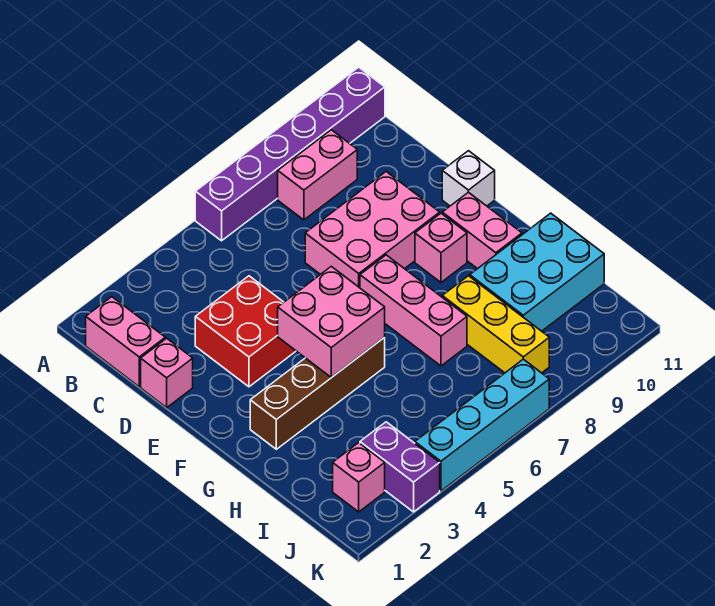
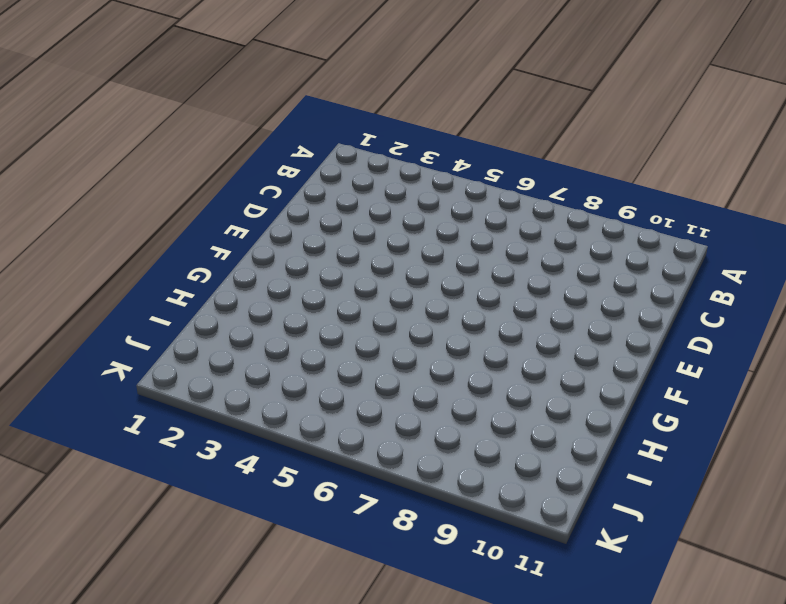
none -> purple 1x6 brick [195,67,385,241]
none -> pink 1x2 brick [86,297,165,387]
none -> pink 1x2 brick [278,130,357,220]

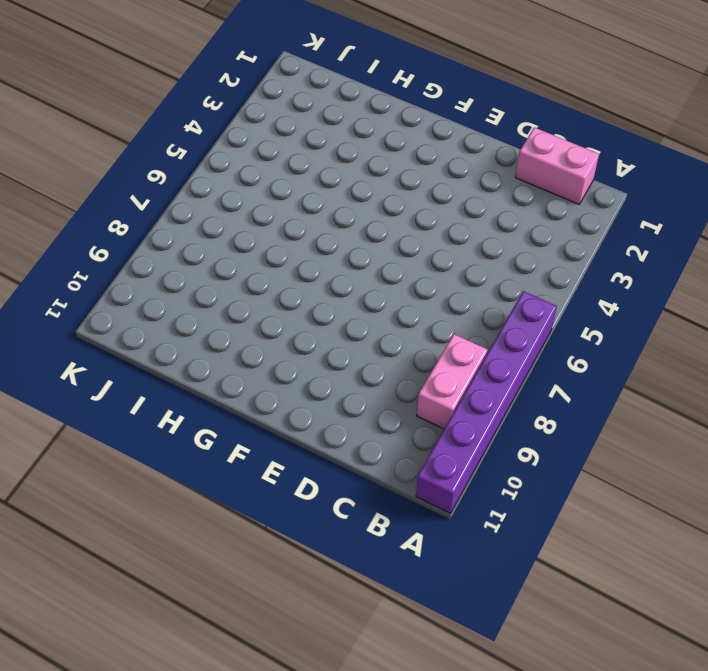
none -> pink 1x1 brick [141,338,193,407]
none -> red 2x2 brick [195,276,296,387]
none -> pink 2x3 brick [305,172,440,288]

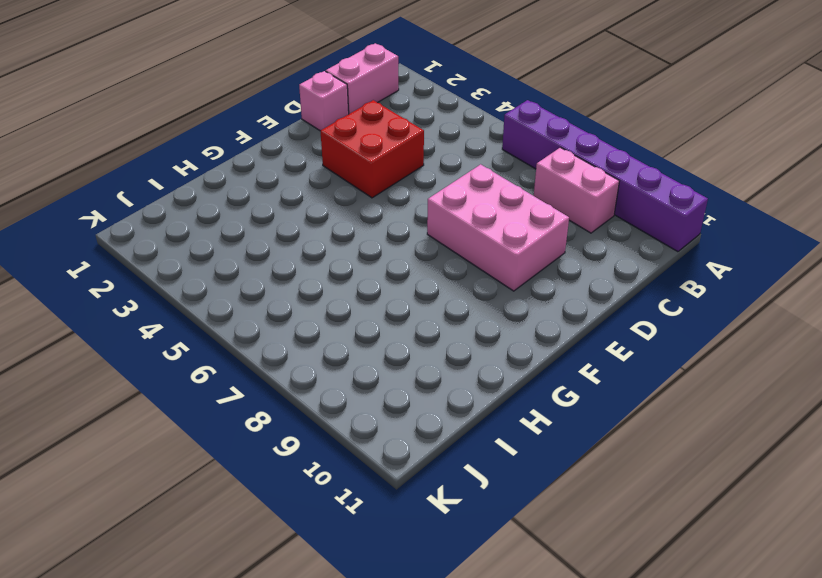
none -> white 1x1 brick [442,151,495,206]
none -> pink 1x3 brick [360,255,467,366]
none -> pink 1x1 brick [415,213,467,282]

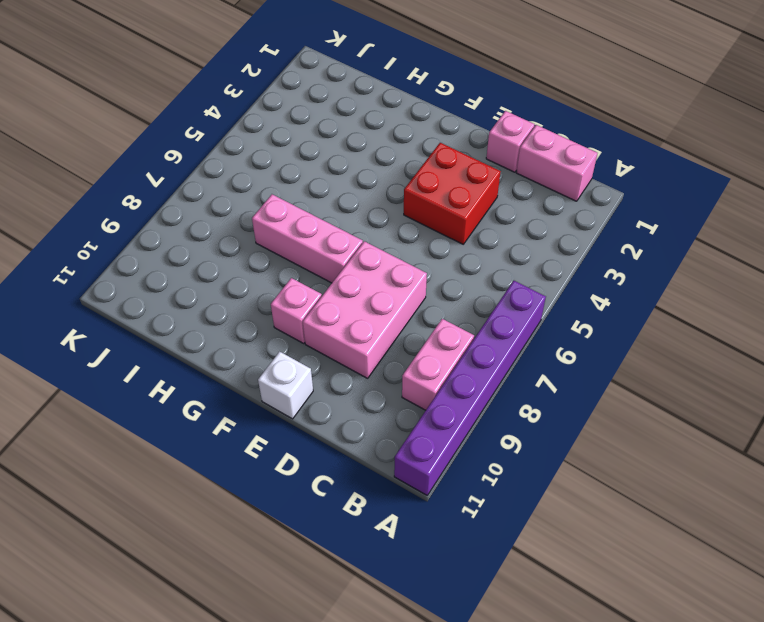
none -> pink 1x2 brick [442,192,522,269]
none -> brown 1x4 brick [250,337,385,449]
none -> yellow 1x3 brick [442,276,549,373]

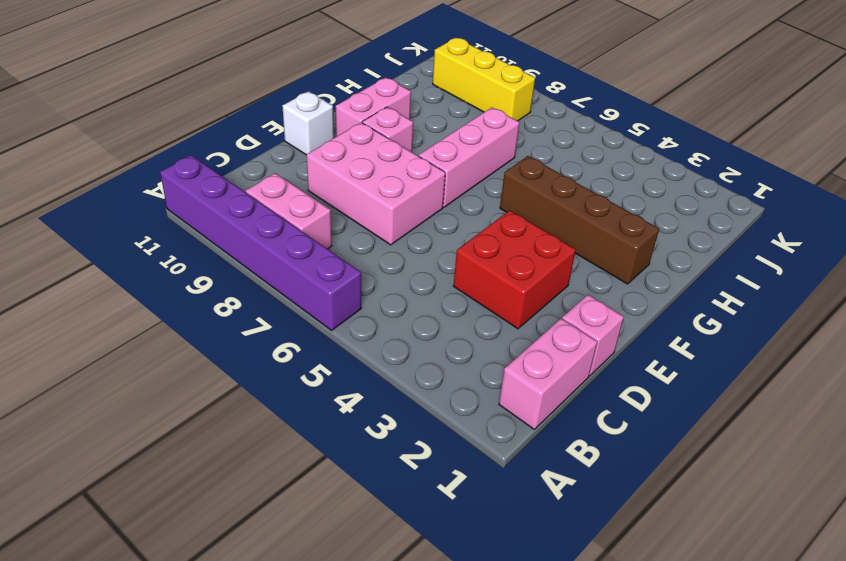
yellow 1x3 brick [433,38,535,121] -> yellow 1x3 brick turned to [442,276,549,373]
none -> cyan 2x3 brick [470,213,604,331]
none -> pink 1x1 brick [333,443,385,512]
none -> purple 1x2 brick [360,422,440,512]

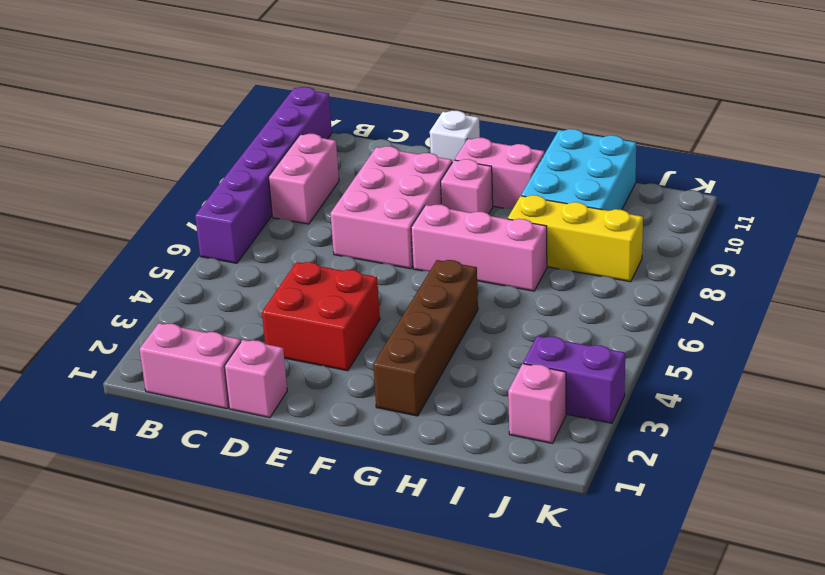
none -> cyan 1x4 brick [415,359,549,491]
none -> pink 2x2 brick [278,266,385,377]

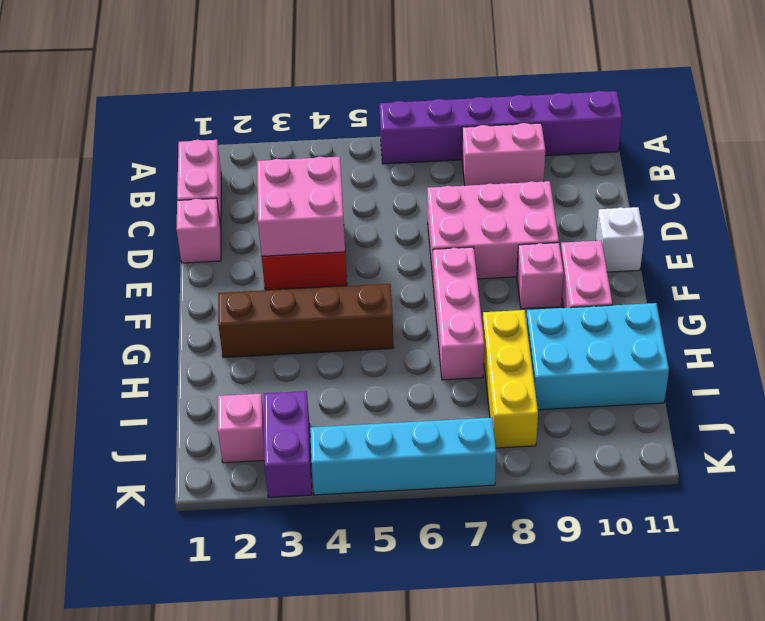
pink 2x2 brick [257,157,345,256] -> pink 2x2 brick moved to [278,266,385,377]

